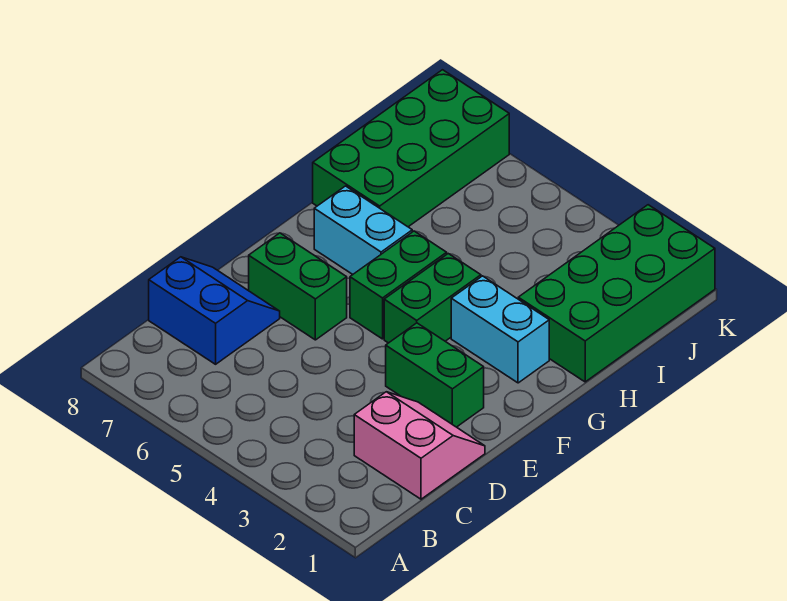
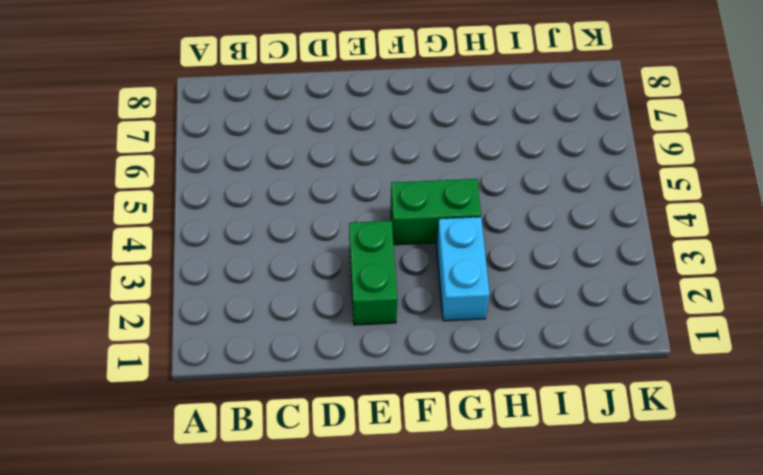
none -> pink 2x2 slope [354,392,485,499]
none -> blue 2x2 slope [149,257,280,364]

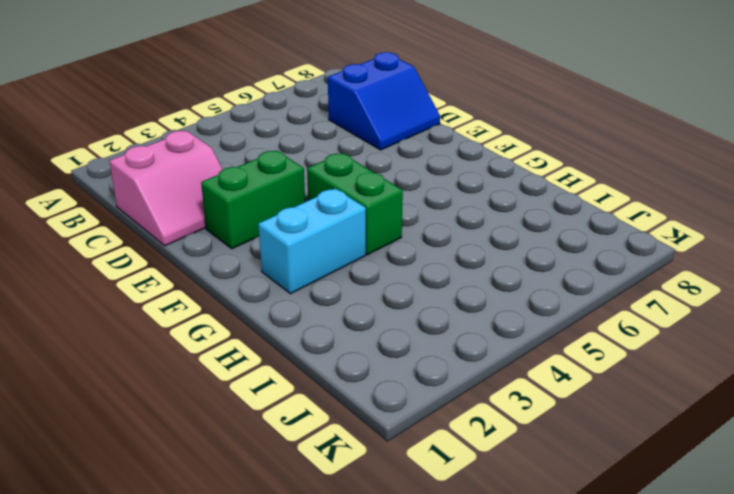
none -> green 1x2 brick [249,233,347,340]
none -> green 1x2 brick [350,231,447,339]

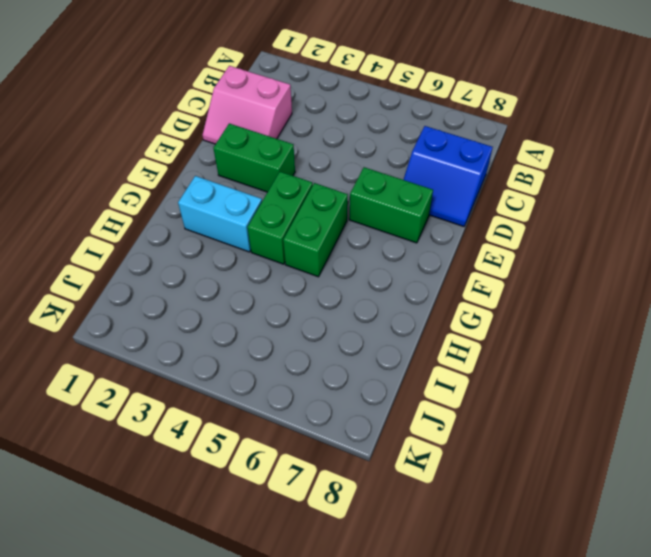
none -> cyan 1x2 brick [314,186,412,274]
none -> green 2x4 brick [518,205,715,382]

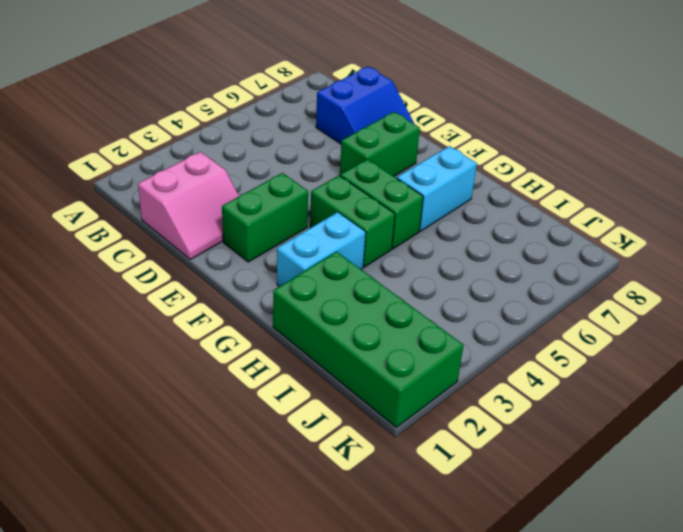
none -> green 2x4 brick [313,70,509,227]

